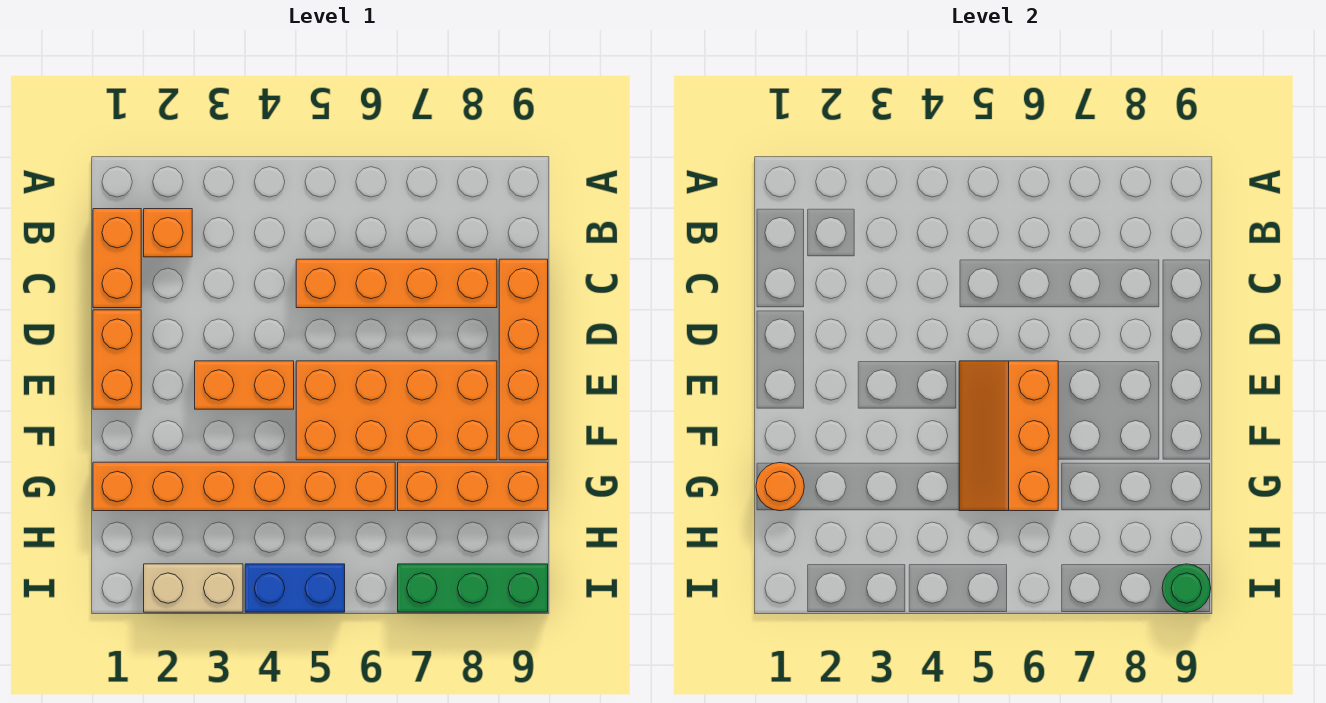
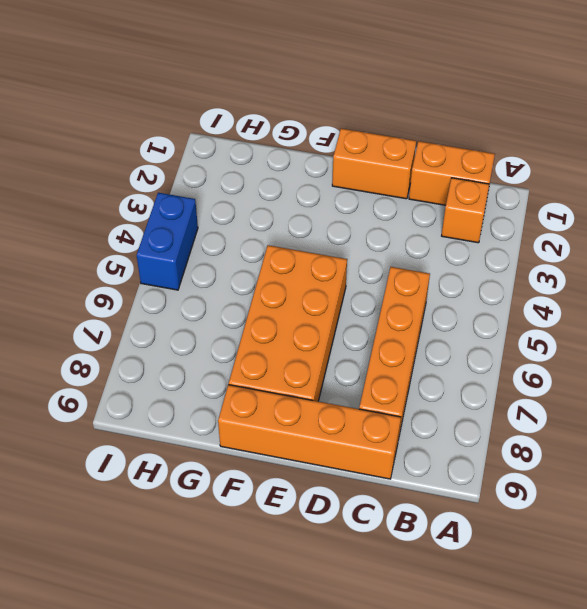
none -> orange 1x2 brick [195,361,294,409]
none -> orange 1x6 brick [93,462,395,511]
none -> orange 1x3 brick [398,462,548,511]

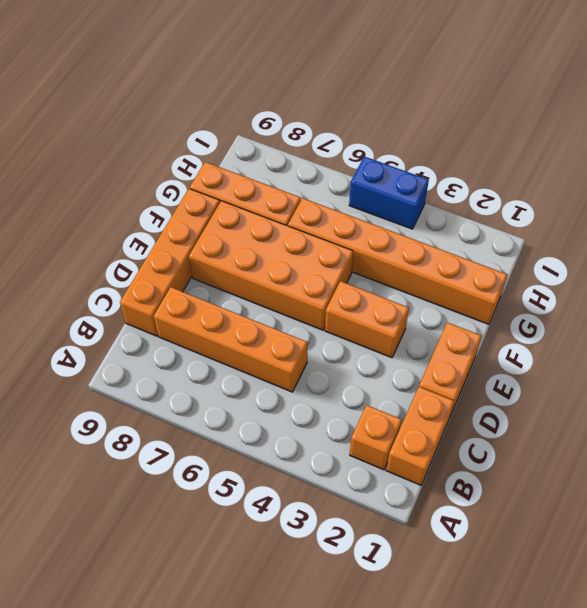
none -> tan 1x2 brick [144,564,243,612]
none -> green 1x3 brick [398,564,548,612]
none -> orange 2x3 slope [959,361,1058,511]

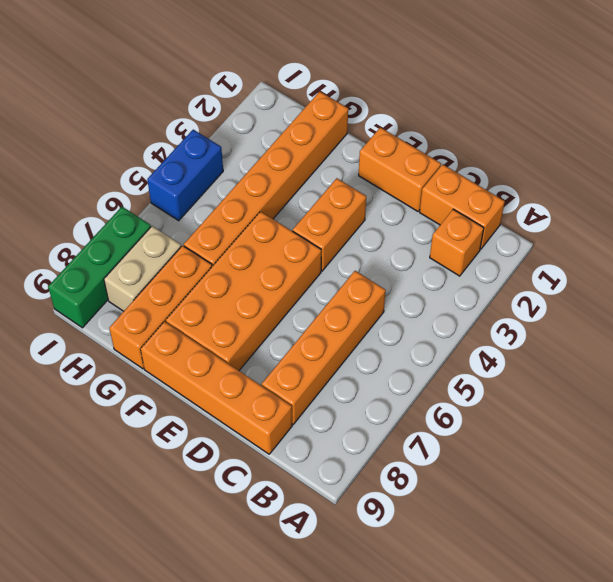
tan 1x2 brick [104,226,181,311] -> tan 1x2 brick moved to [144,564,243,612]
none -> orange 2x3 slope [959,361,1058,511]
none -> orange 1x1 round brick [756,462,804,511]
none -> green 1x1 round brick [1162,564,1211,612]

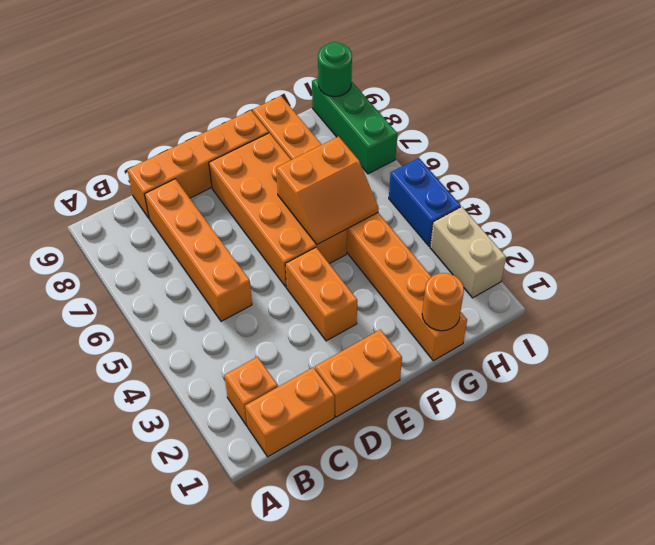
orange 2x2 slope [276,136,379,245] -> orange 2x3 slope [959,361,1058,511]

